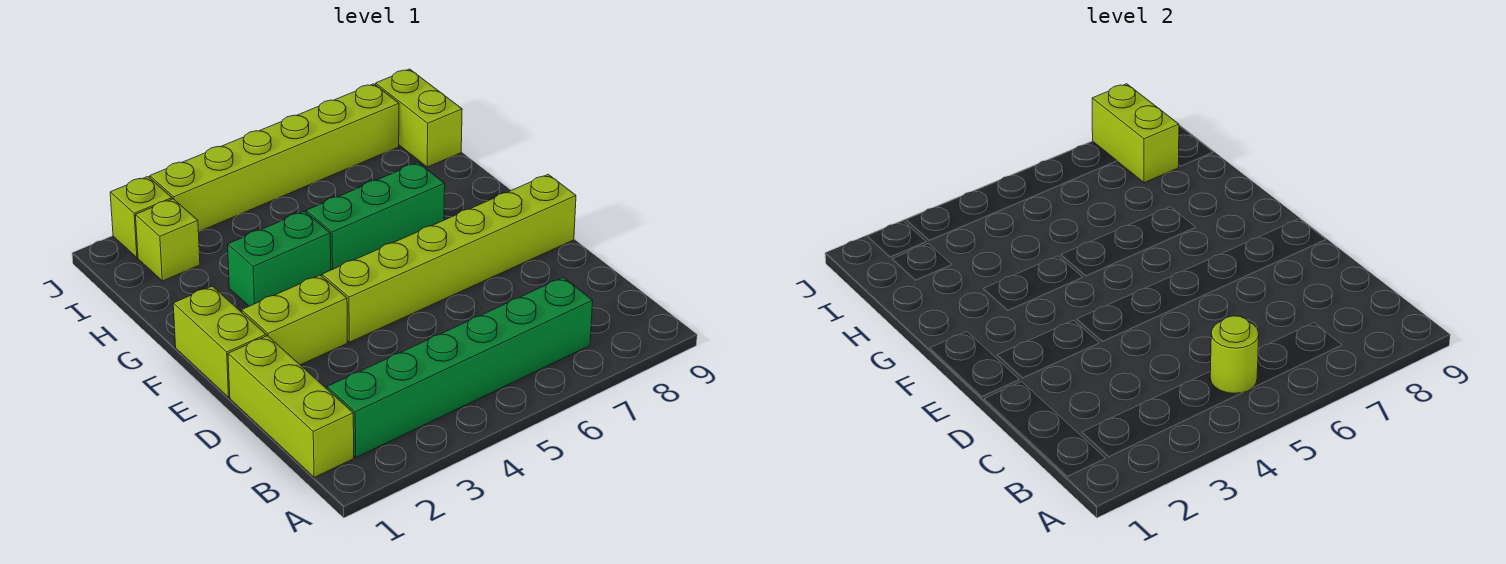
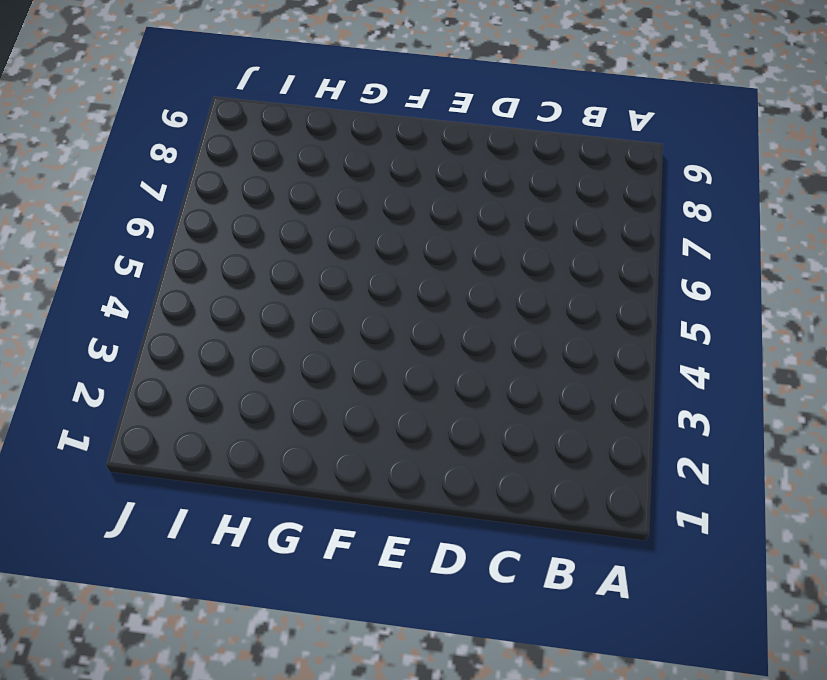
none -> lime 1x3 brick [228,336,354,478]
none -> green 1x6 brick [327,277,593,457]
none -> lime 1x2 brick [173,286,266,397]

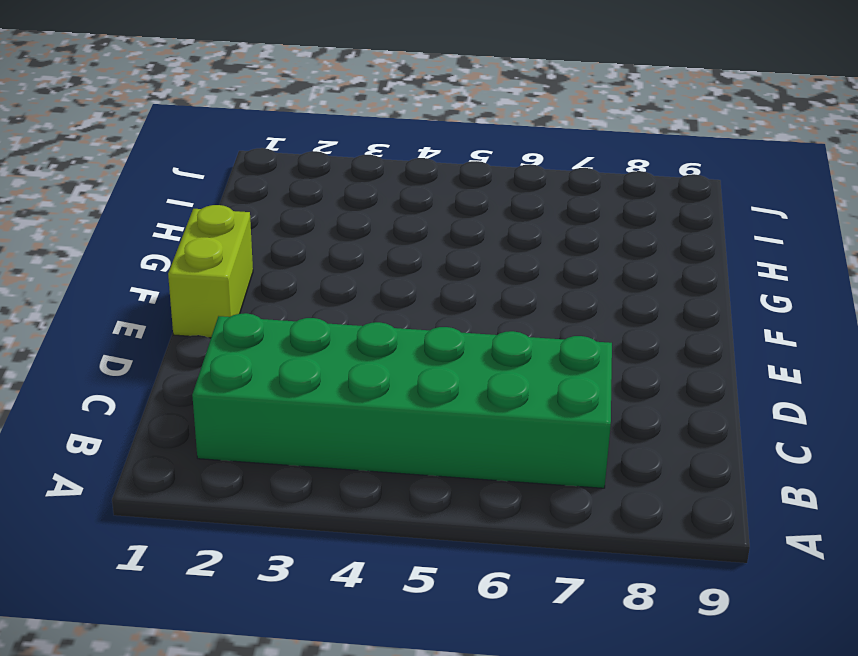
green 2x6 brick [192,313,612,488] -> green 1x6 brick [327,277,593,457]
none -> lime 1x3 brick [228,336,354,478]
none -> lime 1x2 brick [242,275,347,365]
none -> lime 1x6 brick [322,174,576,342]

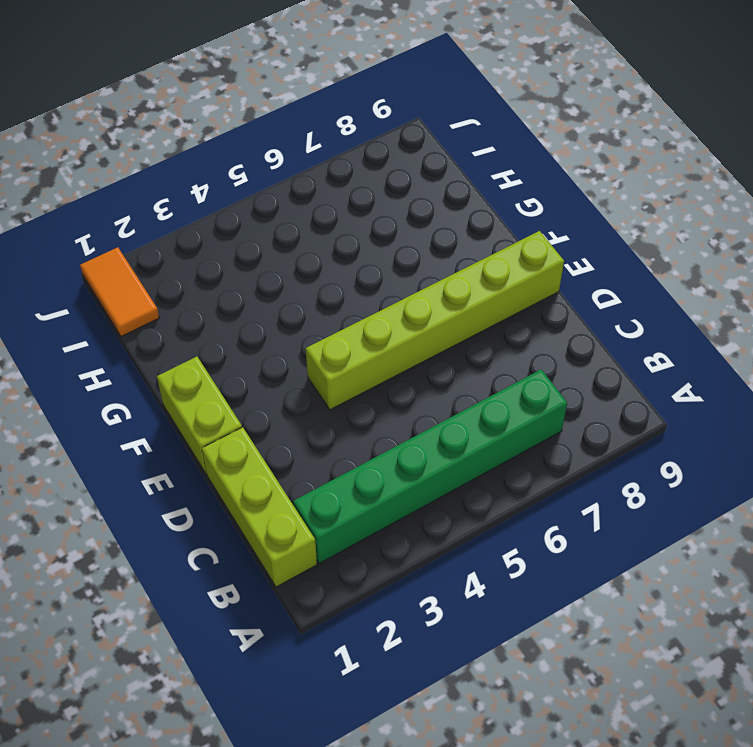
orange 1x2 tile [80,247,159,337] -> none
none -> lime 1x2 brick [242,275,347,365]
none -> green 1x2 brick [228,211,331,306]
none -> green 1x3 brick [306,163,445,270]

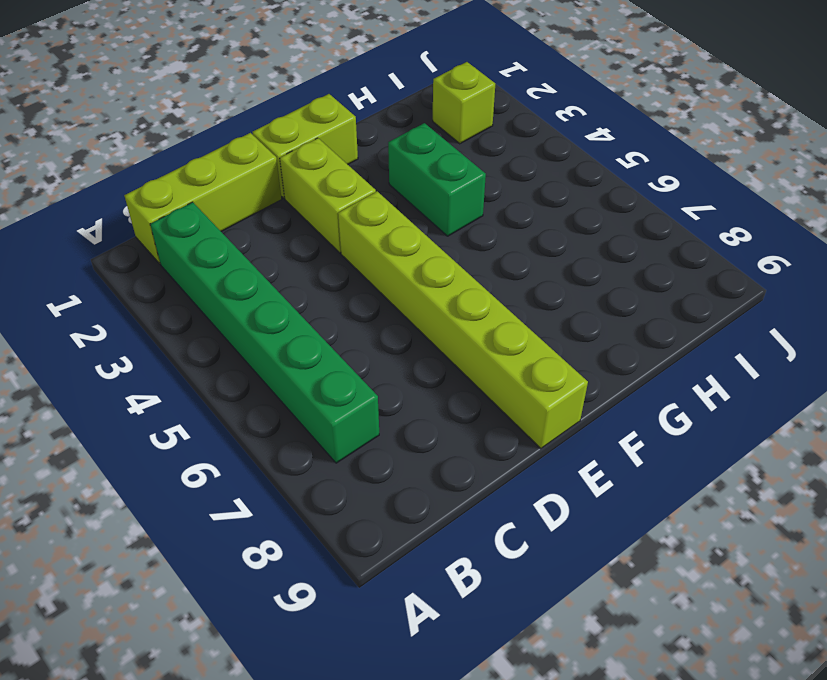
none -> green 1x3 brick [306,163,445,270]
none -> lime 1x2 brick [376,69,462,167]
none -> lime 1x1 brick [110,177,172,258]

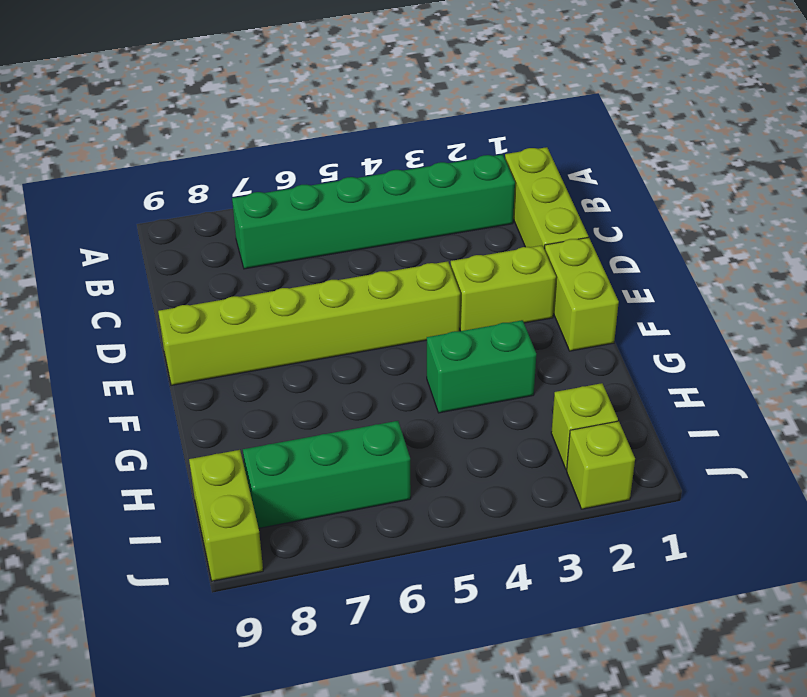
green 1x3 brick [243,421,411,528] -> green 1x3 brick moved to [306,163,445,270]
none -> lime 1x6 brick [150,84,399,232]
none -> lime 1x1 round brick [1210,316,1259,393]
none -> lime 1x2 brick [1092,84,1179,183]

